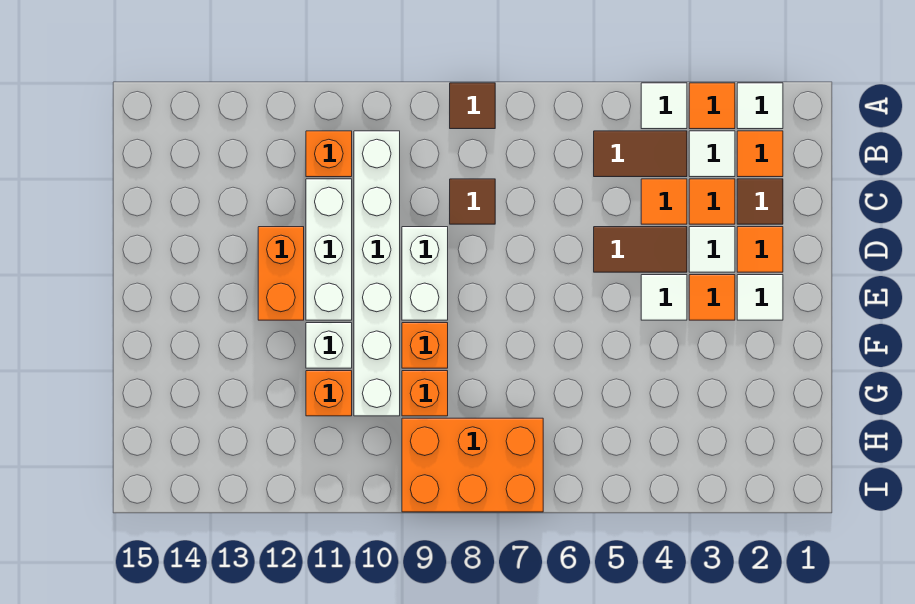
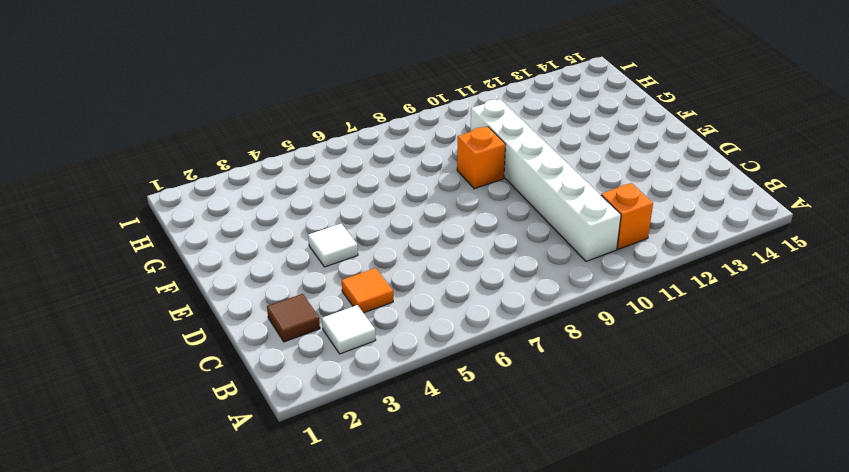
none -> white 1x1 tile [737,83,783,129]
none -> orange 1x1 tile [689,83,735,129]
none -> white 1x1 tile [641,83,687,129]

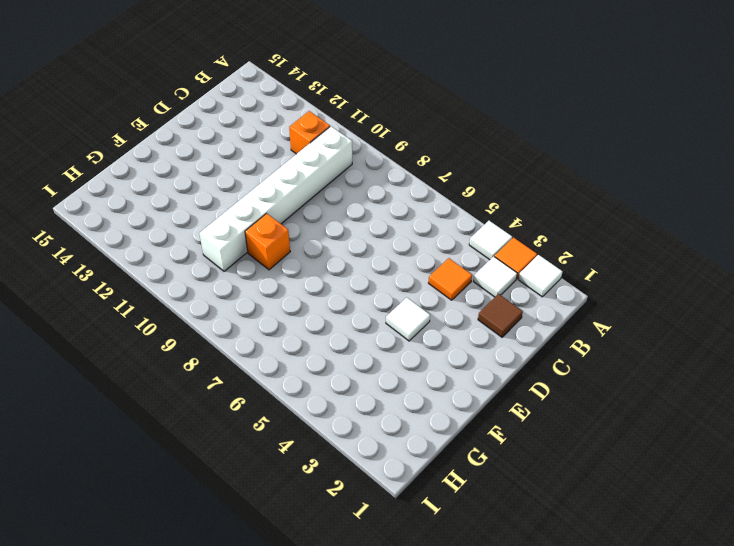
none -> brown 1x1 tile [450,83,495,129]
none -> orange 1x1 tile [737,131,783,177]
none -> brown 1x2 tile [594,131,687,177]

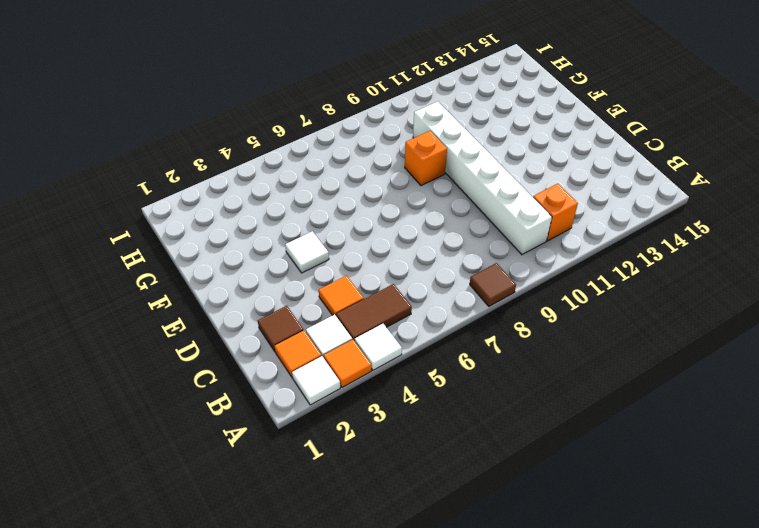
none -> orange 1x1 tile [689,179,735,224]
none -> brown 1x1 tile [450,179,495,224]
none -> white 1x3 brick [306,179,352,320]

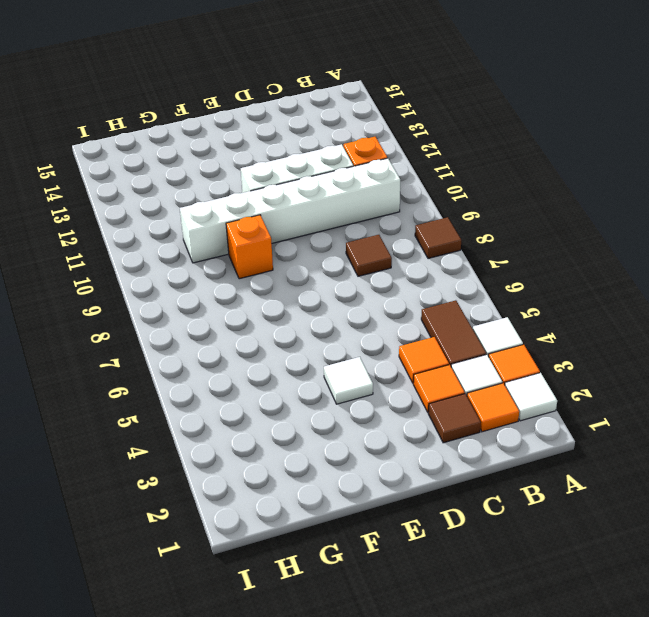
none -> orange 1x1 tile [737,227,783,272]
none -> white 1x1 tile [689,227,735,272]
none -> brown 1x2 tile [594,227,687,272]

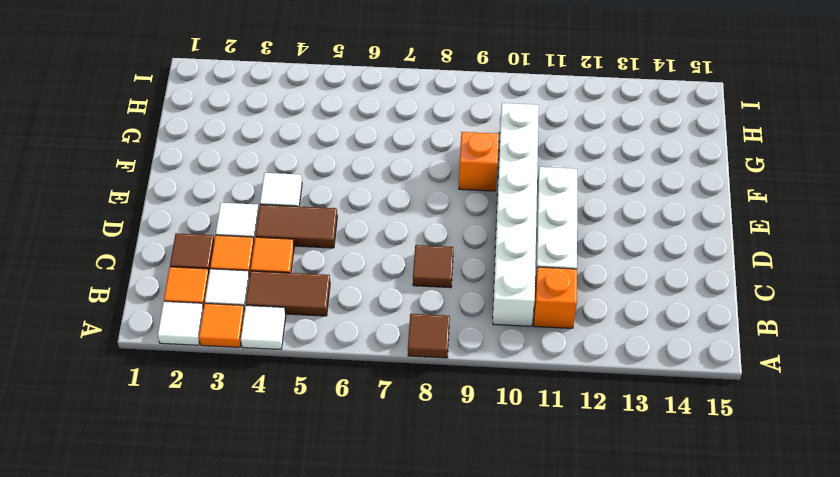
none -> orange 1x1 tile [737,227,783,272]
none -> white 1x2 brick [402,227,448,320]
none -> orange 1x2 brick [258,227,304,320]

